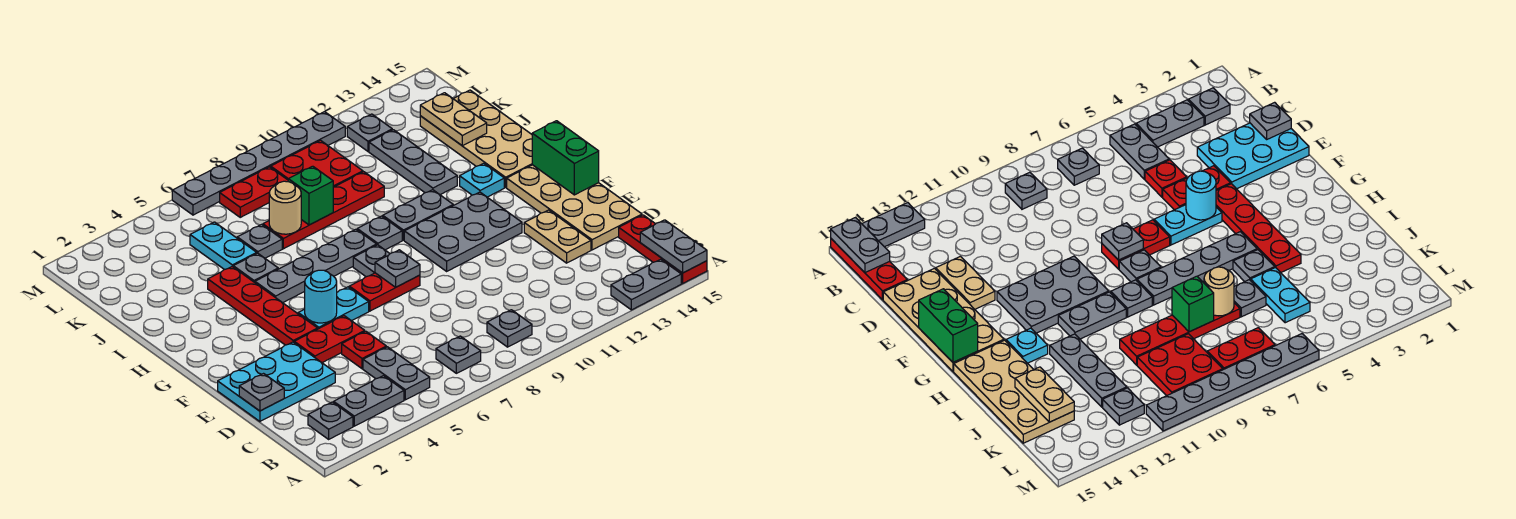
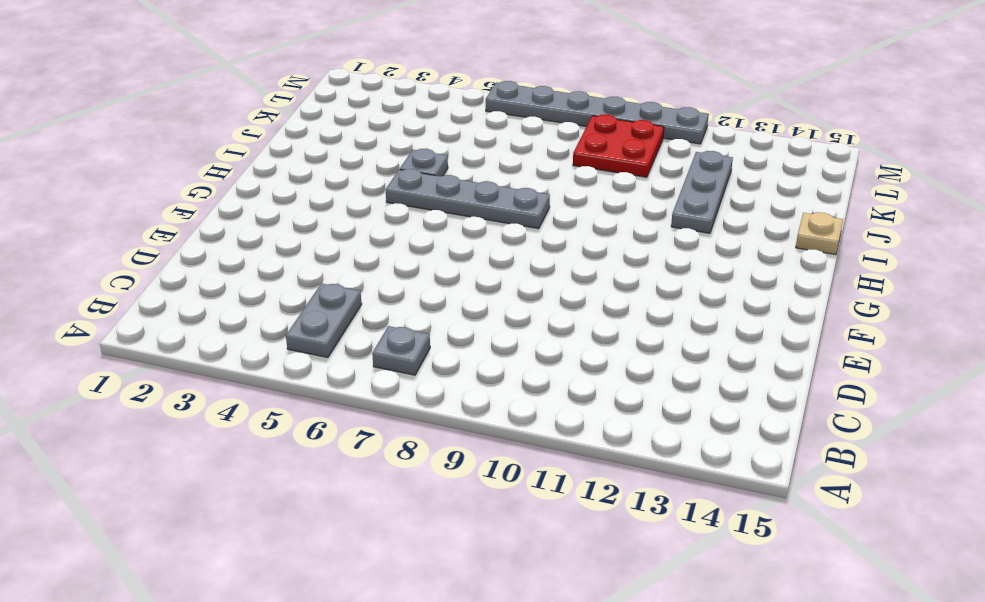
tan 1x1 plate [796,212,843,255] -> tan 2x4 plate [420,90,532,187]
none -> grey 1x2 plate [611,259,681,310]
none -> red 1x3 plate [619,215,707,283]
none -> grey 1x1 plate [308,402,353,439]
none -> grey 1x2 plate [334,376,404,426]

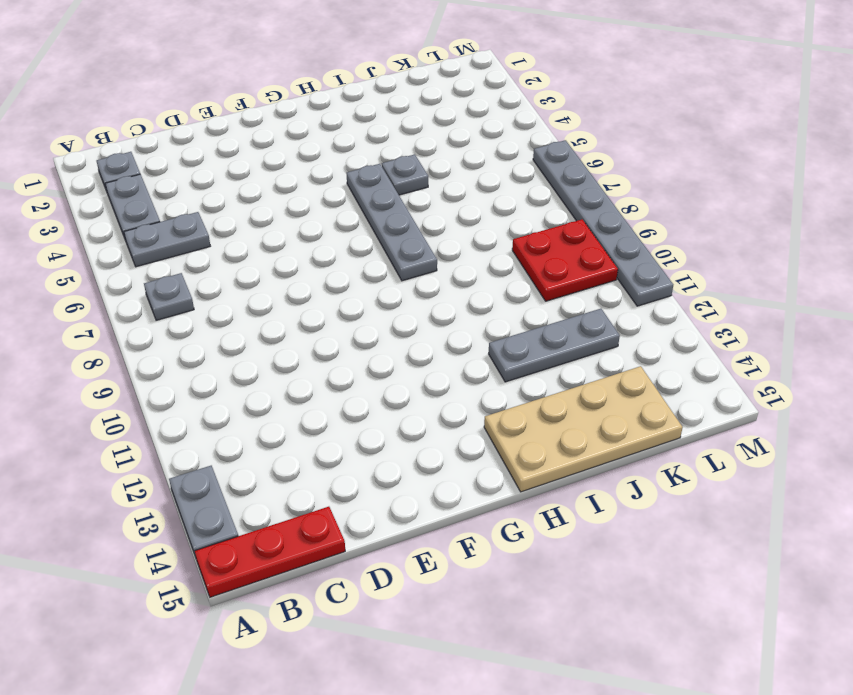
none -> grey 1x1 plate [487,310,532,347]
none -> cyan 2x3 plate [218,342,335,421]
none -> red 1x1 plate [342,331,386,369]
none -> tan 1x2 plate [524,210,591,263]

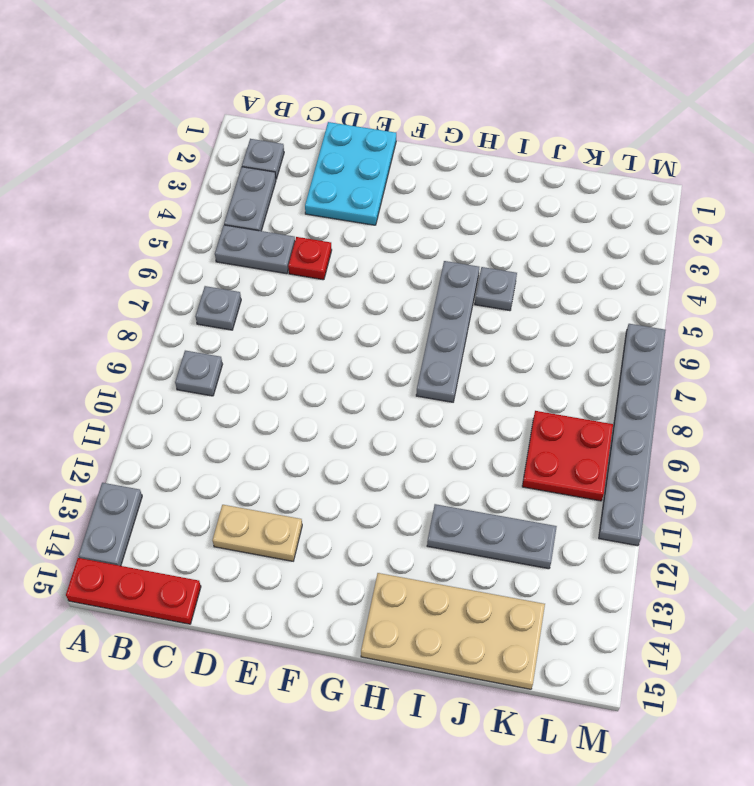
none -> tan 2x4 plate [507,165,642,250]
none -> red 1x2 plate [294,316,365,363]
none -> red 1x4 plate [208,267,318,345]
none -> cyan 1x2 plate [298,287,369,329]

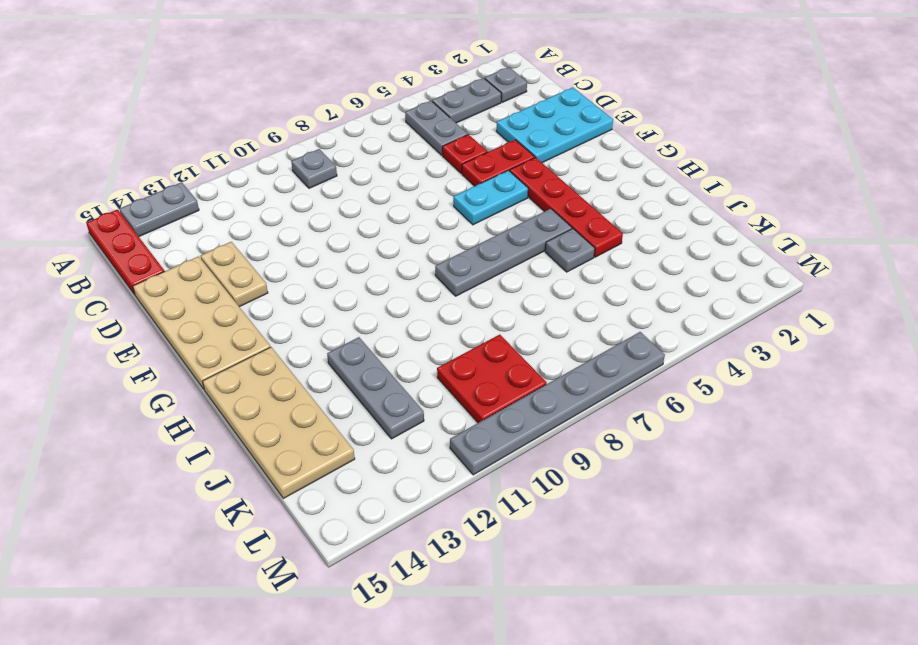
none -> grey 1x1 plate [436,336,481,373]
none -> red 1x2 plate [349,273,420,311]
none -> grey 2x3 plate [404,192,522,271]
none -> grey 1x1 plate [353,245,390,277]

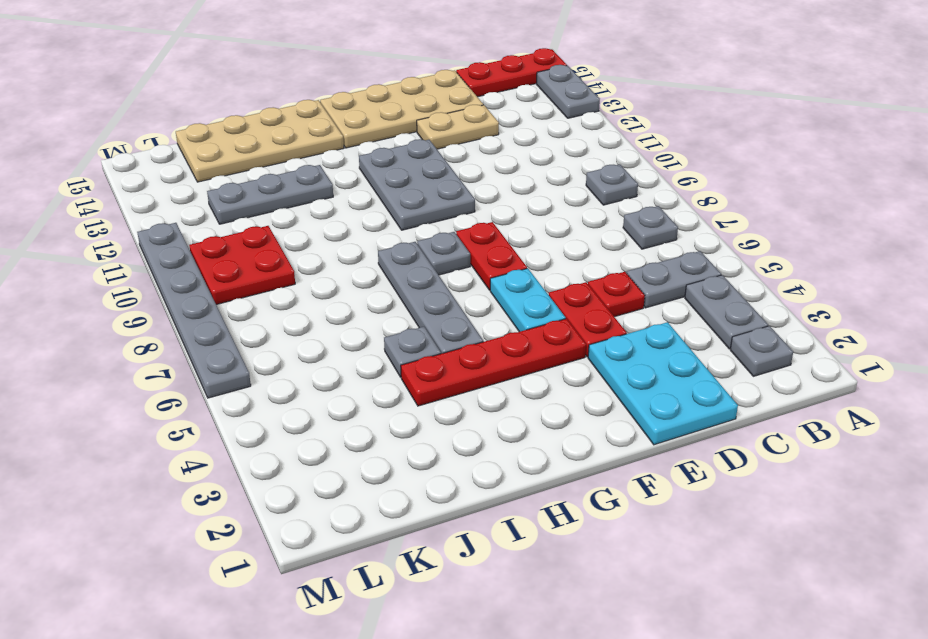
none -> grey 1x1 plate [357,216,402,250]
none -> grey 1x2 plate [383,190,453,240]
none -> cyan 1x1 plate [460,163,504,197]
none -> cyan 1x2 plate [190,222,257,270]

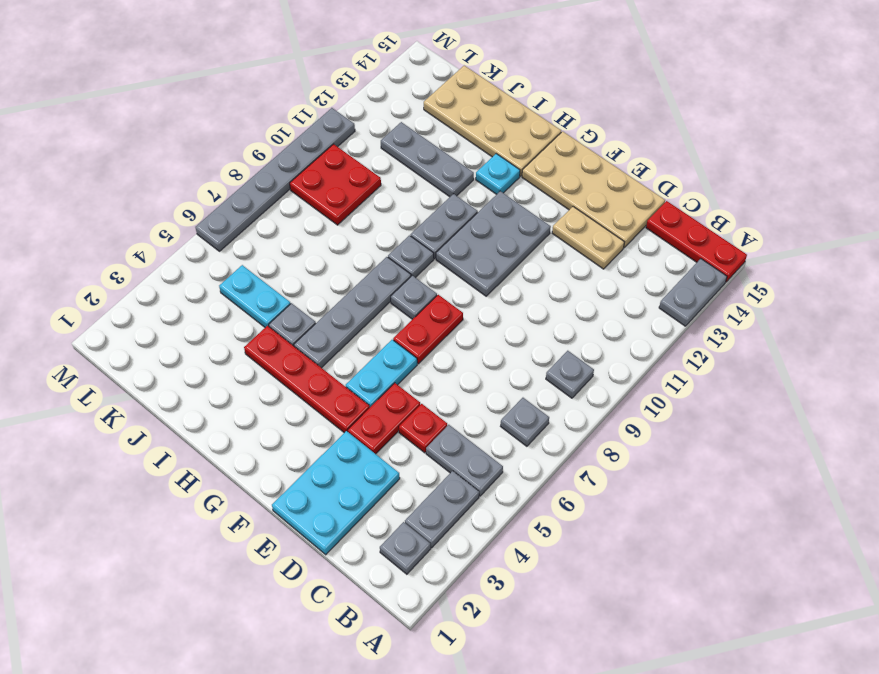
none -> grey 1x1 plate [237,224,282,258]
none -> red 1x4 plate [263,172,384,249]
none -> red 1x2 plate [220,167,288,217]
none -> grey 1x1 plate [347,114,392,151]

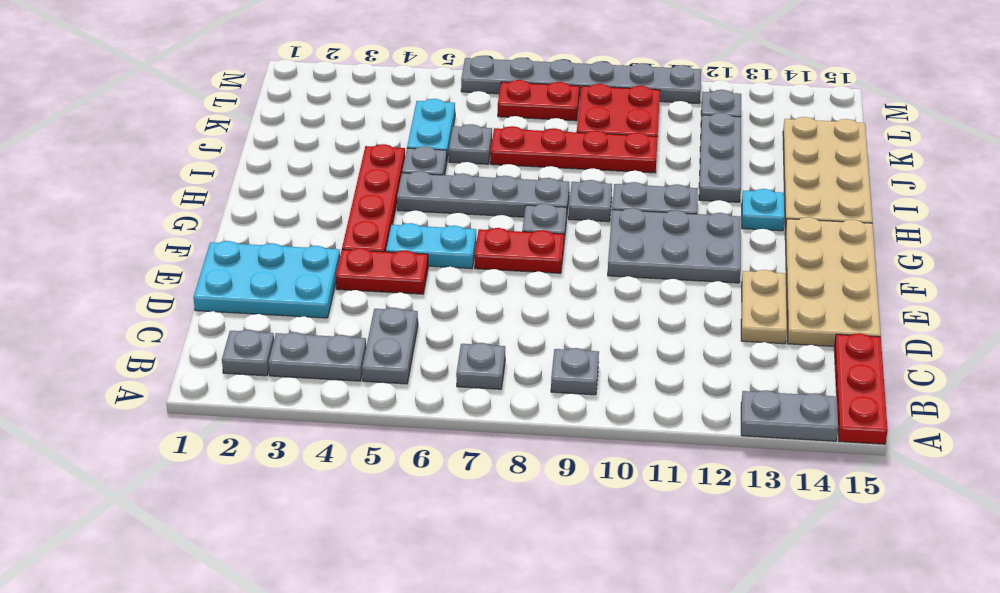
none -> red 1x1 plate [342,331,386,369]
none -> grey 1x2 plate [640,220,707,273]
none -> grey 1x1 plate [239,374,284,411]
none -> cyan 1x1 round brick [305,270,337,323]

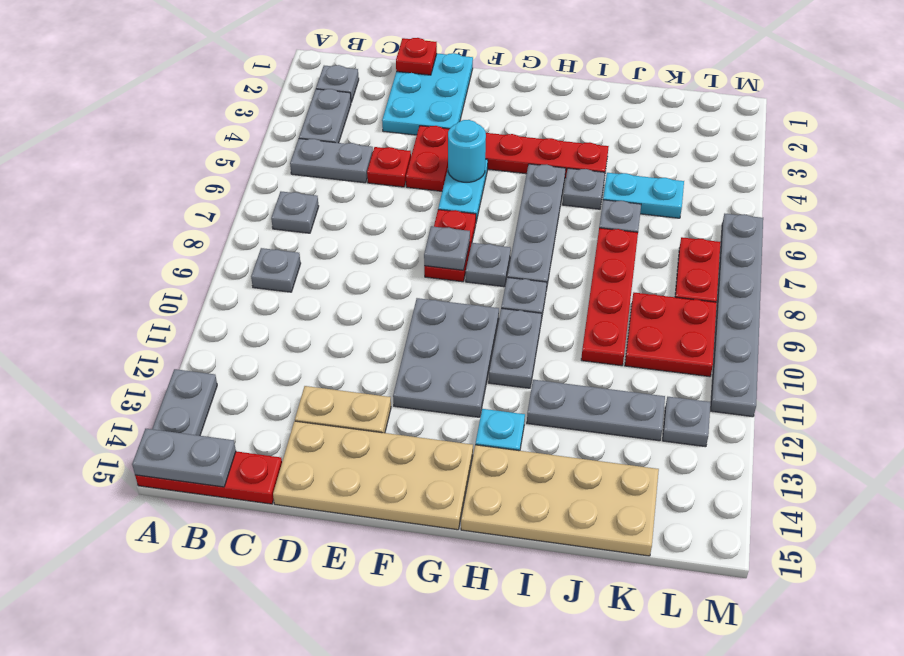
red 1x1 plate [396,38,437,75] -> grey 1x1 plate [239,374,284,411]
none -> green 1x2 brick [532,121,599,195]
none -> tan 1x1 round brick [269,181,301,234]
none -> green 1x1 brick [288,166,333,225]
none -> tan 1x2 plate [420,93,487,146]

